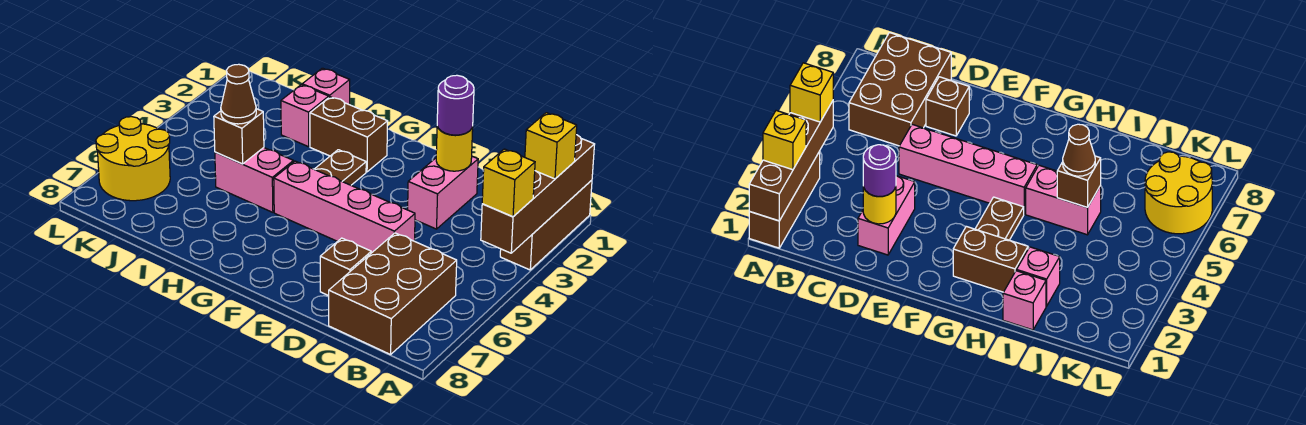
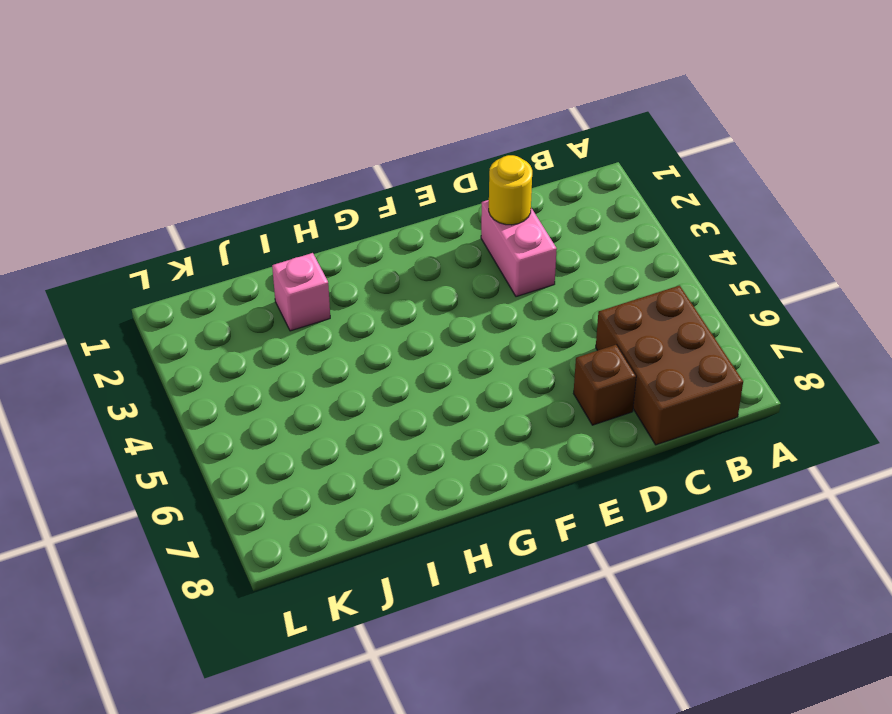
none -> brown 1x3 brick [500,180,592,270]
none -> pink 1x4 brick [274,161,415,253]
none -> brown 1x2 brick [310,97,388,172]

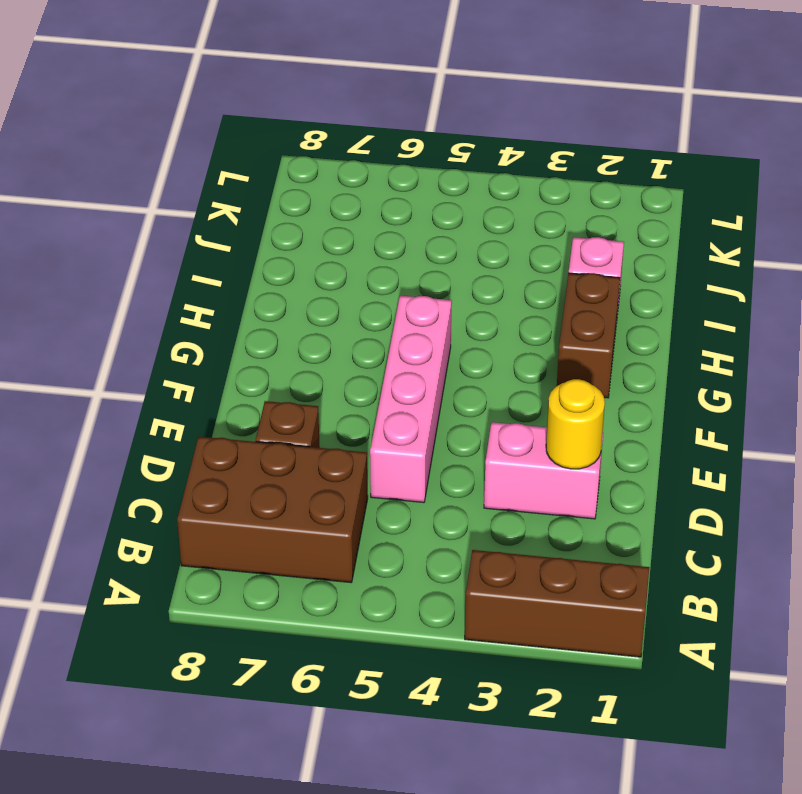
none -> brown 1x2 plate [314,150,366,185]
none -> pink 1x2 brick [215,148,293,212]
none -> pink 1x1 brick [302,68,350,105]

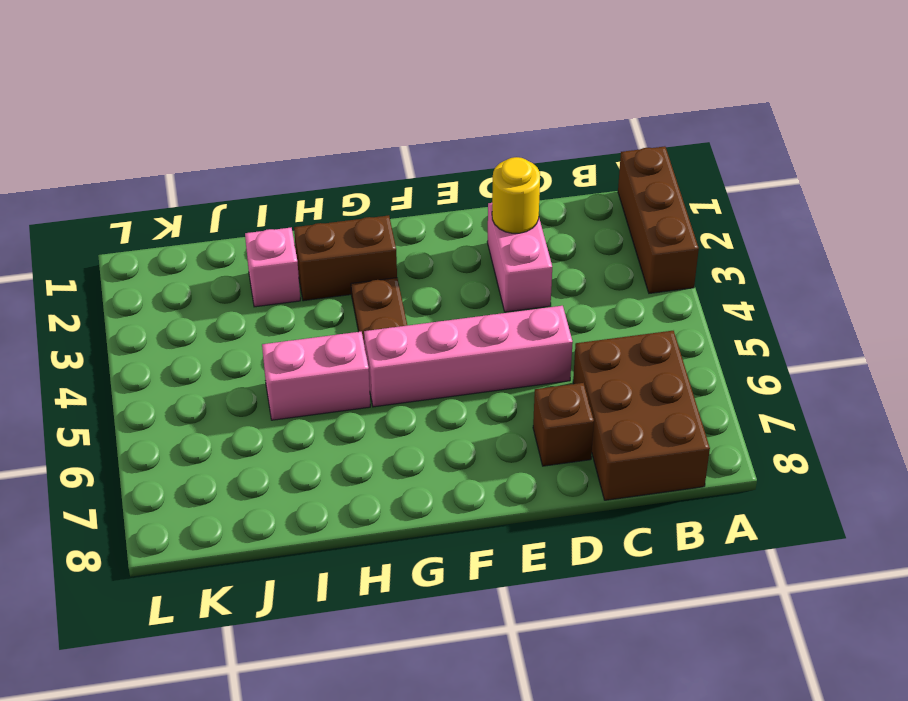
none -> pink 1x1 brick [302,68,350,105]
none -> yellow 2x2 round brick [96,117,170,201]
none -> brown 1x4 brick [481,135,595,253]

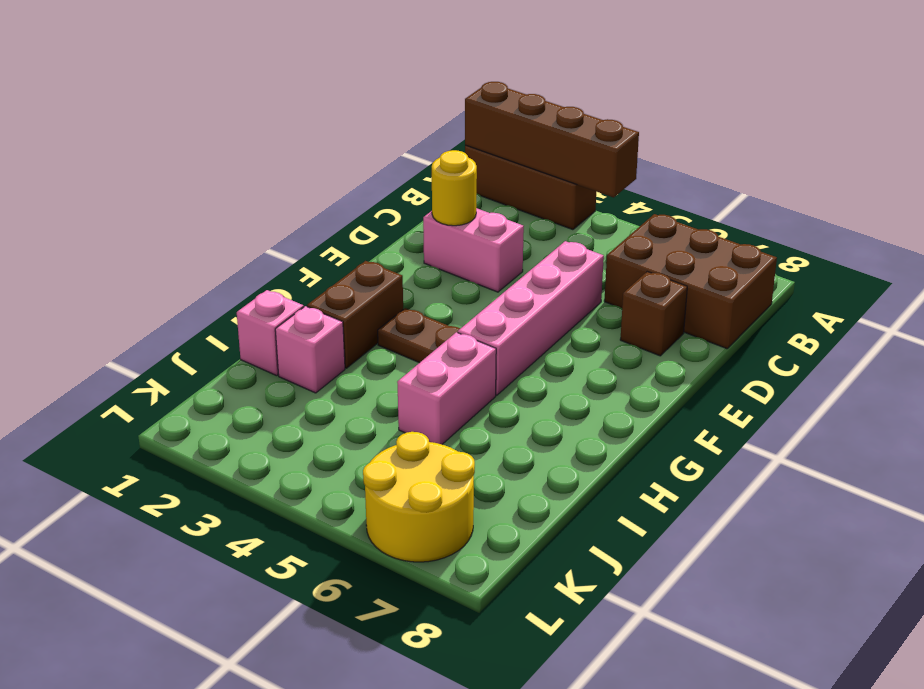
none -> brown 1x1 brick [214,109,264,164]
none -> yellow 1x1 brick [525,113,577,179]
none -> yellow 1x1 brick [482,149,535,217]

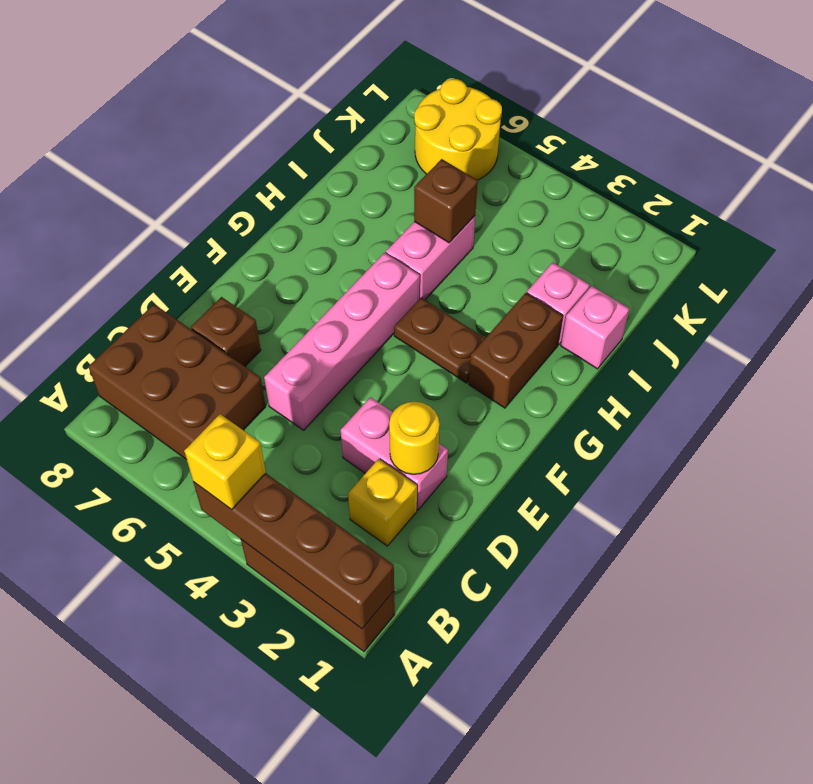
yellow 1x1 brick [348,459,417,546] -> yellow 1x1 brick moved to [525,113,577,179]
none -> purple 1x1 round brick [437,75,474,135]
none -> brown 1x1 cone [221,64,256,124]

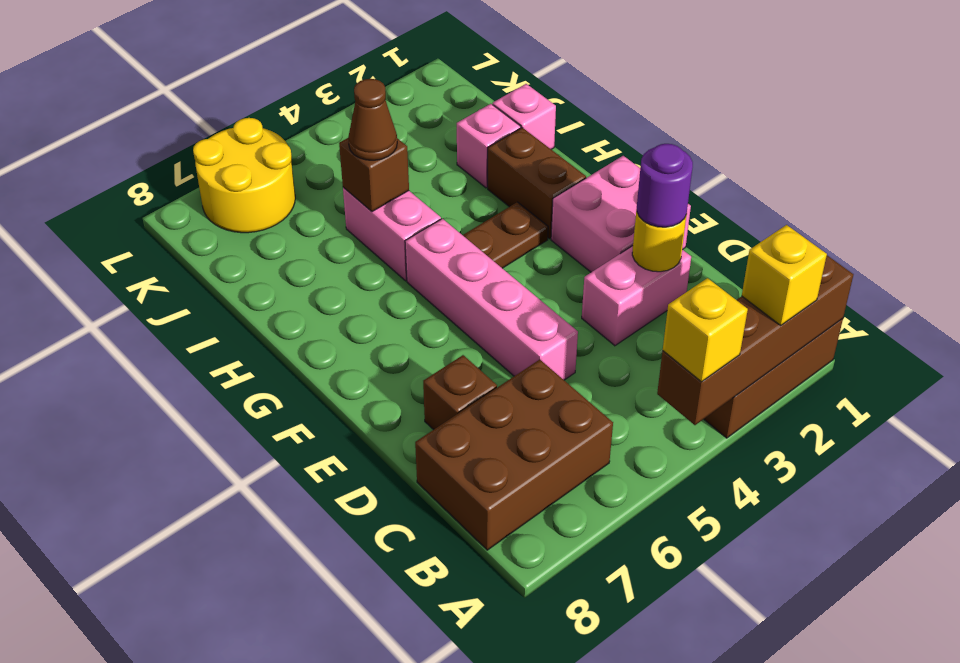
pink 2x2 brick [551,156,691,272] -> none

